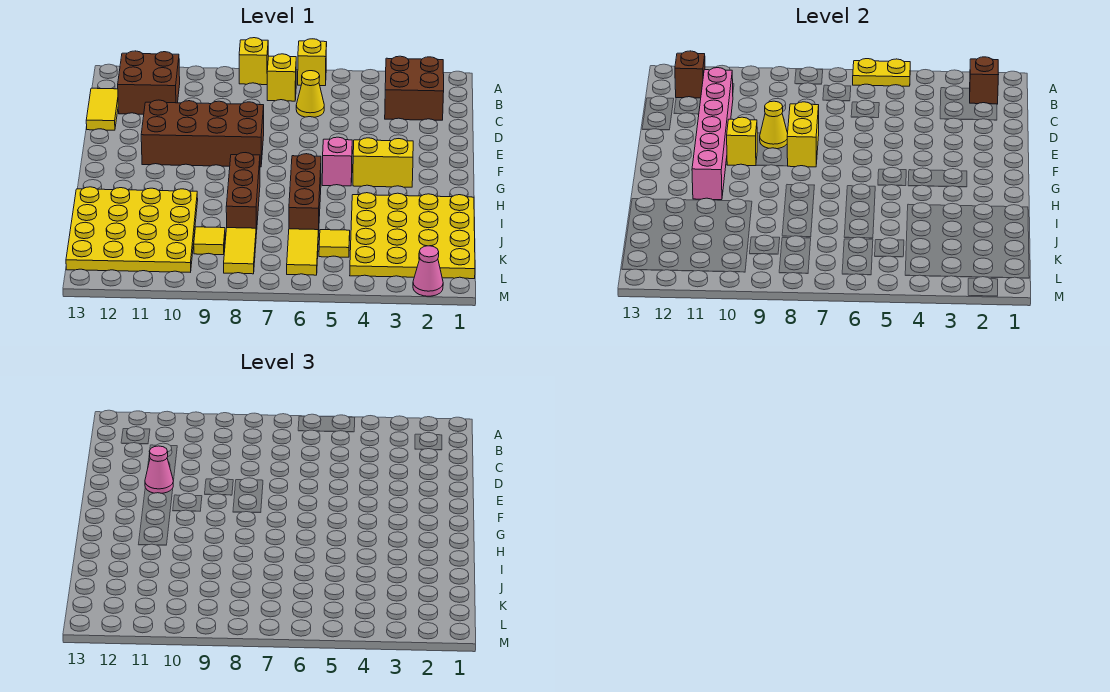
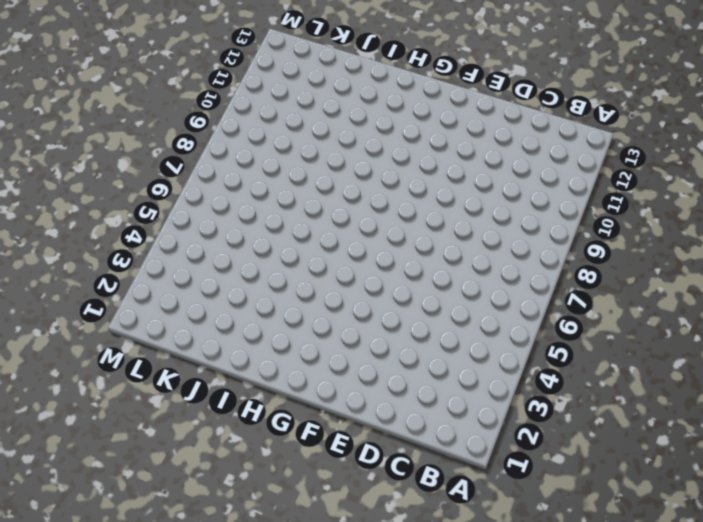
none -> yellow 1x1 brick [298,39,327,86]
none -> yellow 1x1 brick [239,38,268,85]
none -> brown 2x2 brick [385,56,444,120]

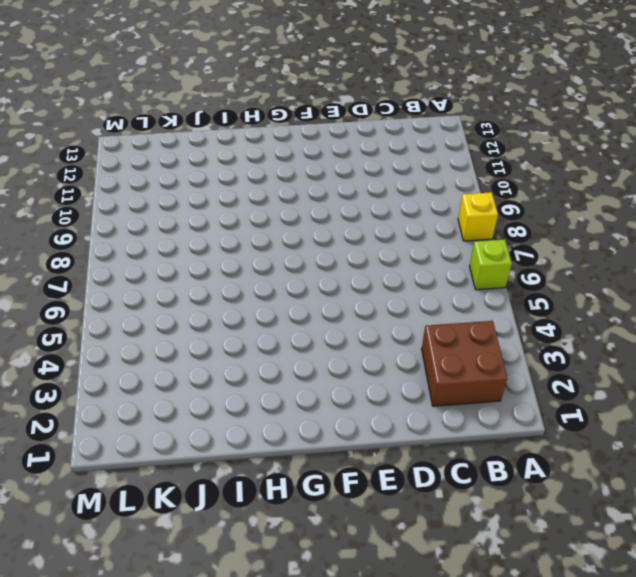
lime 1x1 brick [470,239,512,290] -> yellow 1x1 brick [298,39,327,86]
none -> yellow 1x1 brick [267,54,296,101]
none -> brown 2x2 brick [118,51,180,114]
none -> yellow 1x1 cone [296,71,324,117]

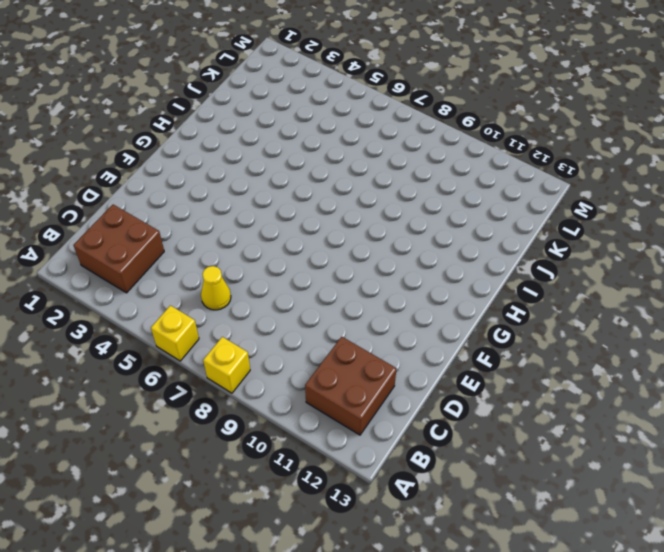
none -> yellow 1x1 brick [267,54,296,101]
none -> yellow 1x2 tile [86,88,118,130]
none -> brown 2x4 brick [141,100,264,167]

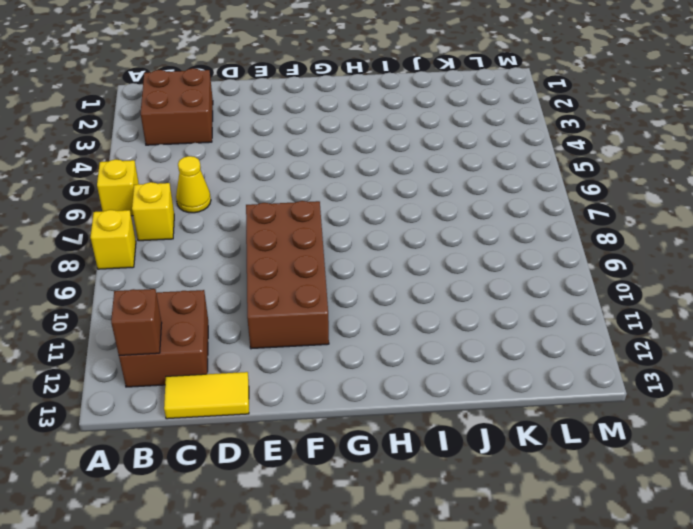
none -> yellow 1x2 brick [353,138,413,187]
none -> pink 1x1 brick [322,137,352,186]
none -> brown 1x3 brick [289,154,321,237]

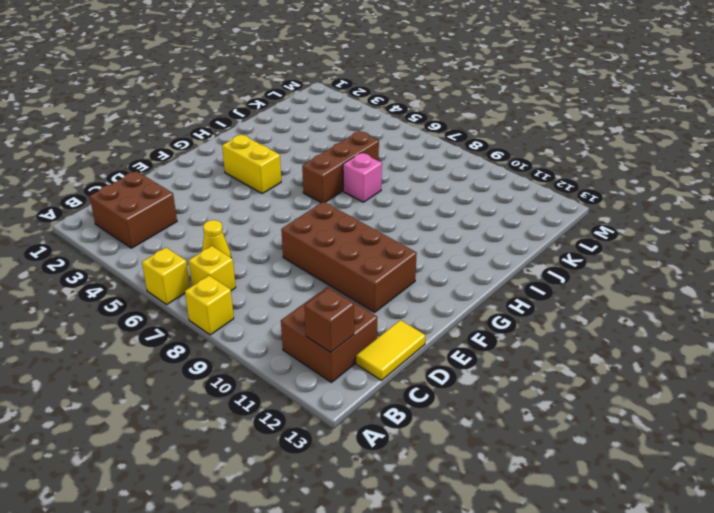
pink 1x1 brick [343,153,382,202] -> pink 1x1 brick moved to [322,137,352,186]
none -> brown 1x3 brick [226,153,260,234]
none -> yellow 4x4 plate [350,193,475,279]
none -> yellow 4x4 plate [66,187,198,272]

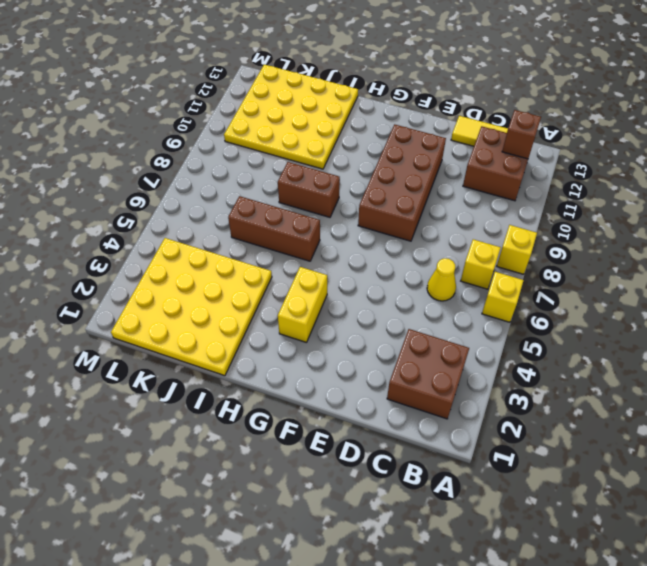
brown 1x2 brick [278,162,340,217] -> brown 1x3 brick [226,153,260,234]
none -> pink 1x1 brick [322,137,352,186]
none -> yellow 1x1 tile [319,230,350,257]
none -> yellow 1x2 tile [287,229,318,275]

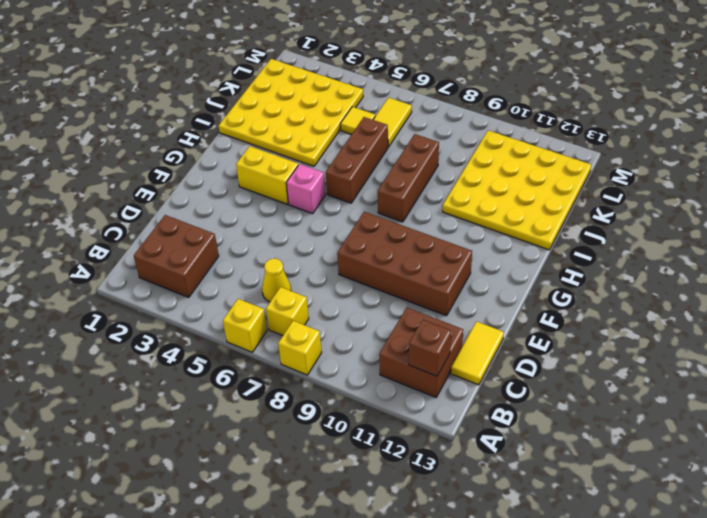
none -> yellow 1x2 tile [224,228,256,274]
none -> yellow 1x1 tile [194,227,225,255]
none -> pink 1x1 cone [413,246,443,296]

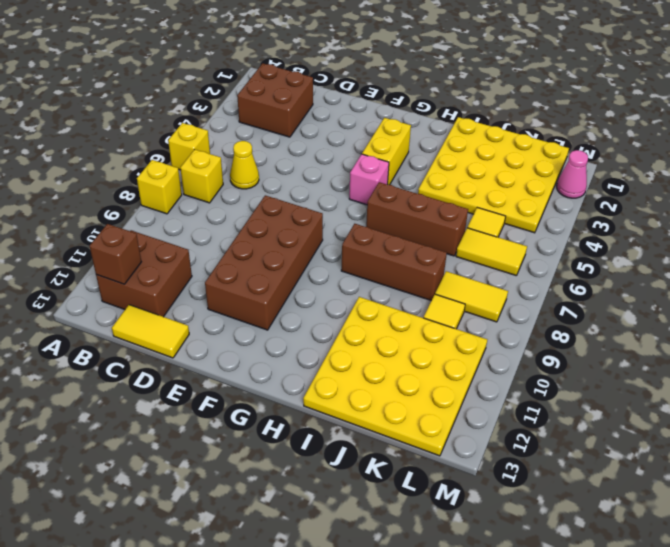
none -> yellow 1x2 plate [853,59,910,86]
none -> brown 1x1 brick [970,57,999,104]
none -> pink 1x6 brick [692,68,733,200]

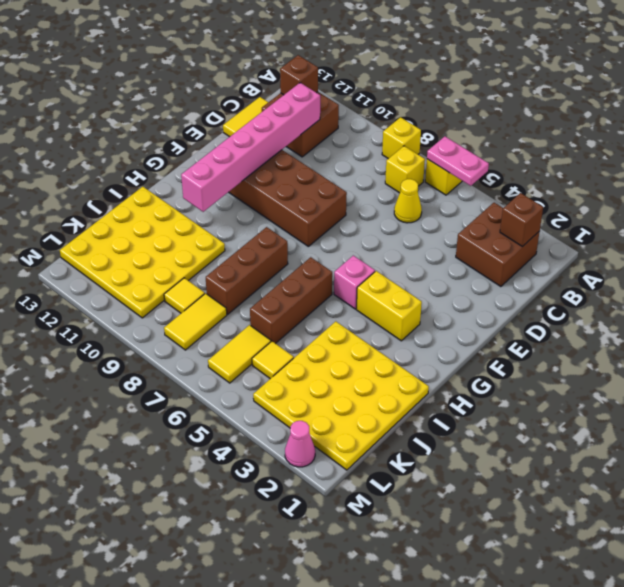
pink 1x2 plate [427,136,489,186] -> yellow 1x2 plate [853,59,910,86]
none -> yellow 1x2 brick [787,102,819,167]
none -> yellow 1x1 cone [760,101,788,149]
none -> yellow 1x1 brick [727,117,757,166]

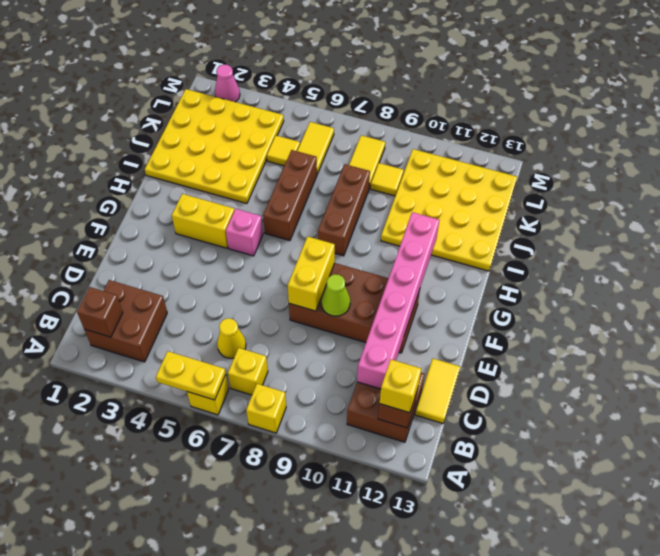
yellow 1x1 brick [380,360,421,413] -> yellow 1x1 brick moved to [727,117,757,166]
lime 1x1 cone [321,274,350,316] -> yellow 1x1 cone [760,101,788,149]
none -> pink 1x1 cone [145,446,173,493]

